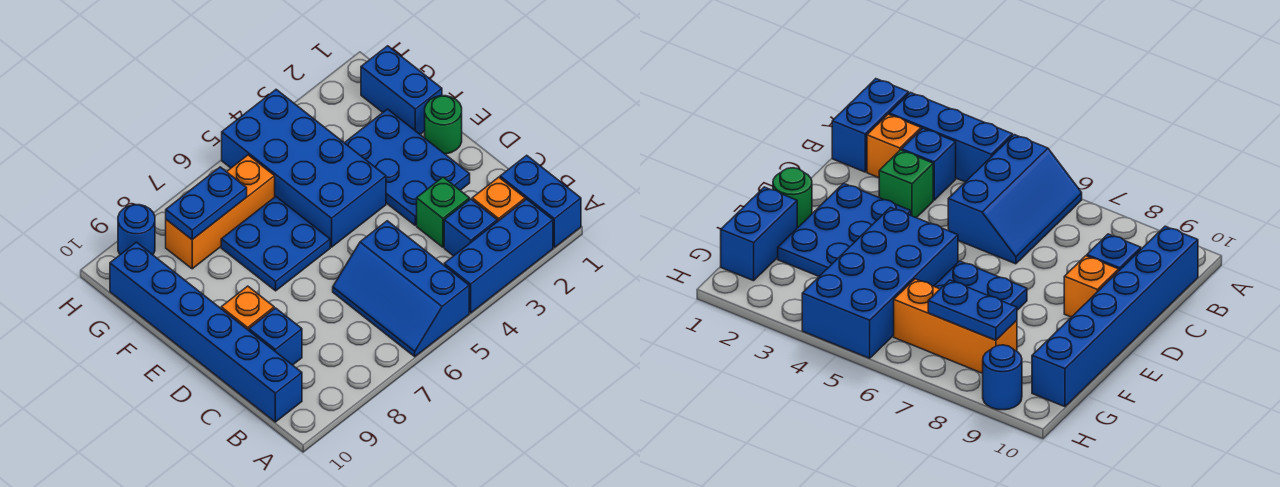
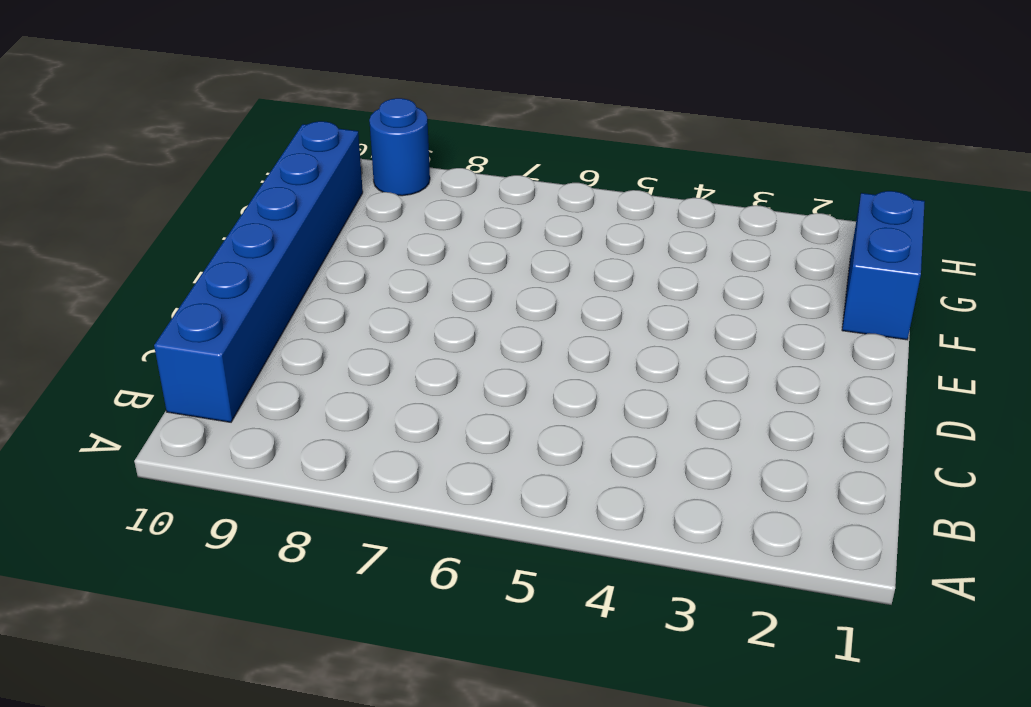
none -> blue 1x2 brick [500,155,581,247]
none -> blue 1x3 brick [444,199,553,313]
none -> blue 2x3 slope [333,221,469,357]

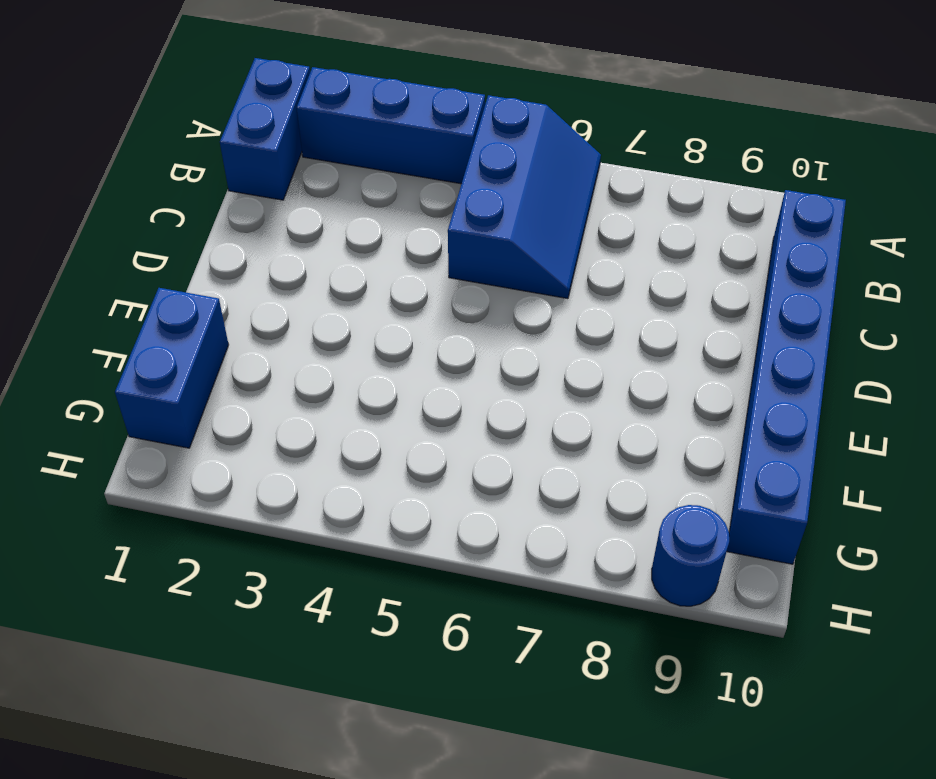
none -> orange 1x1 brick [472,177,525,222]
none -> blue 1x1 brick [444,199,497,256]
none -> green 1x1 brick [417,177,470,247]

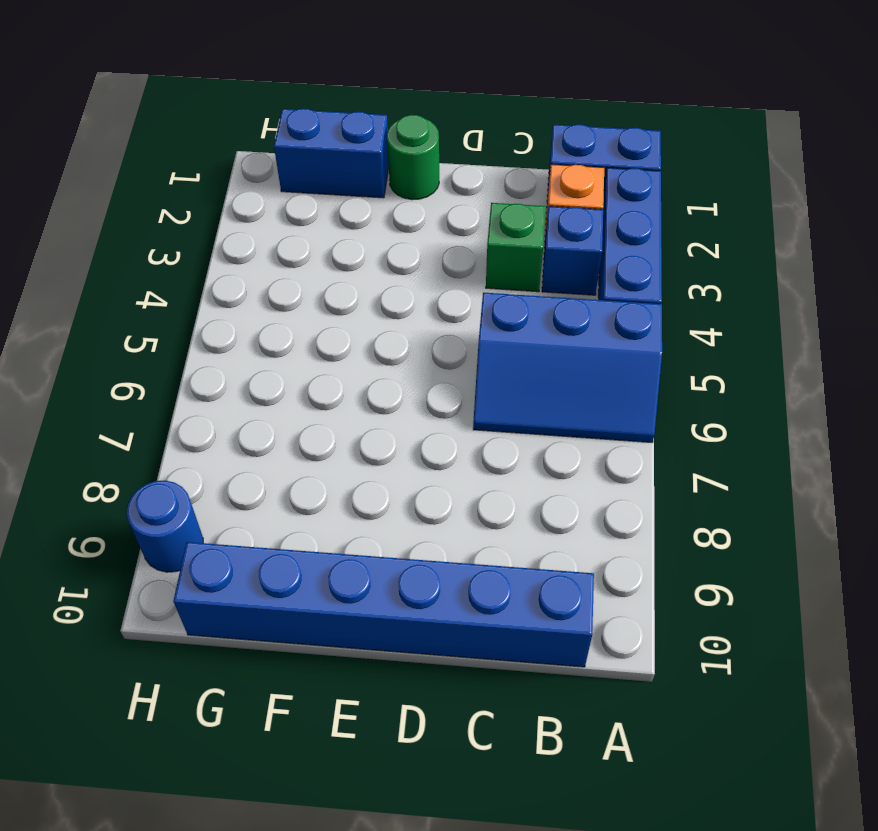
none -> blue 1x1 brick [249,308,302,365]
none -> blue 2x3 plate [345,109,470,225]
none -> orange 1x1 brick [221,286,274,330]

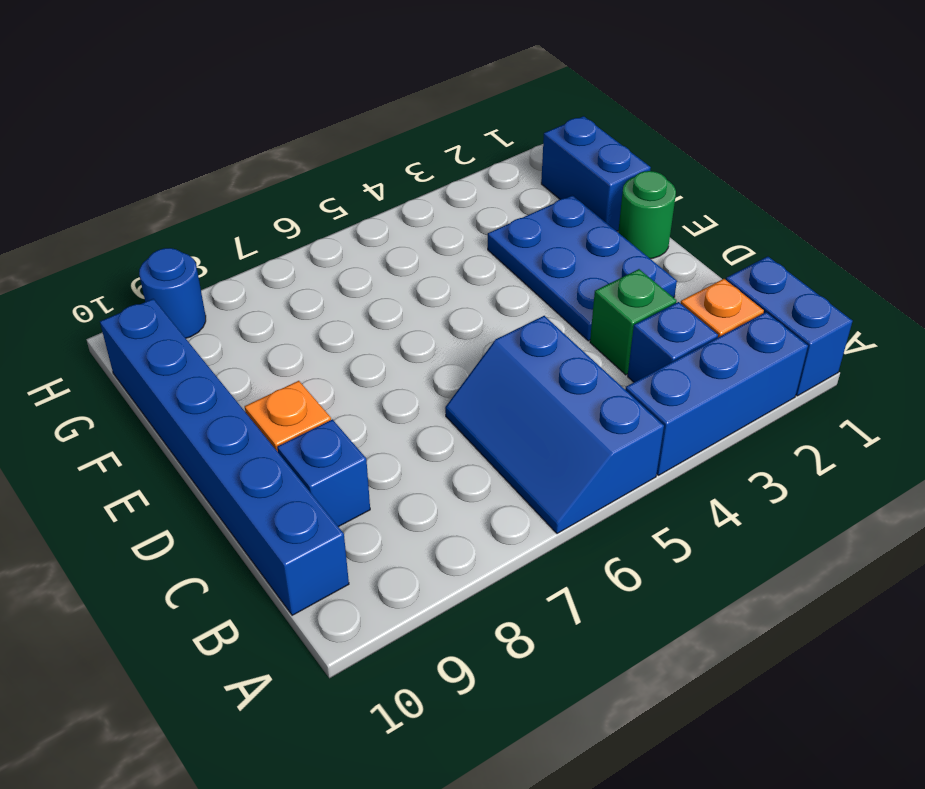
none -> blue 2x4 brick [222,90,386,247]
none -> blue 2x2 plate [221,197,330,291]
none -> orange 1x3 brick [166,155,275,269]

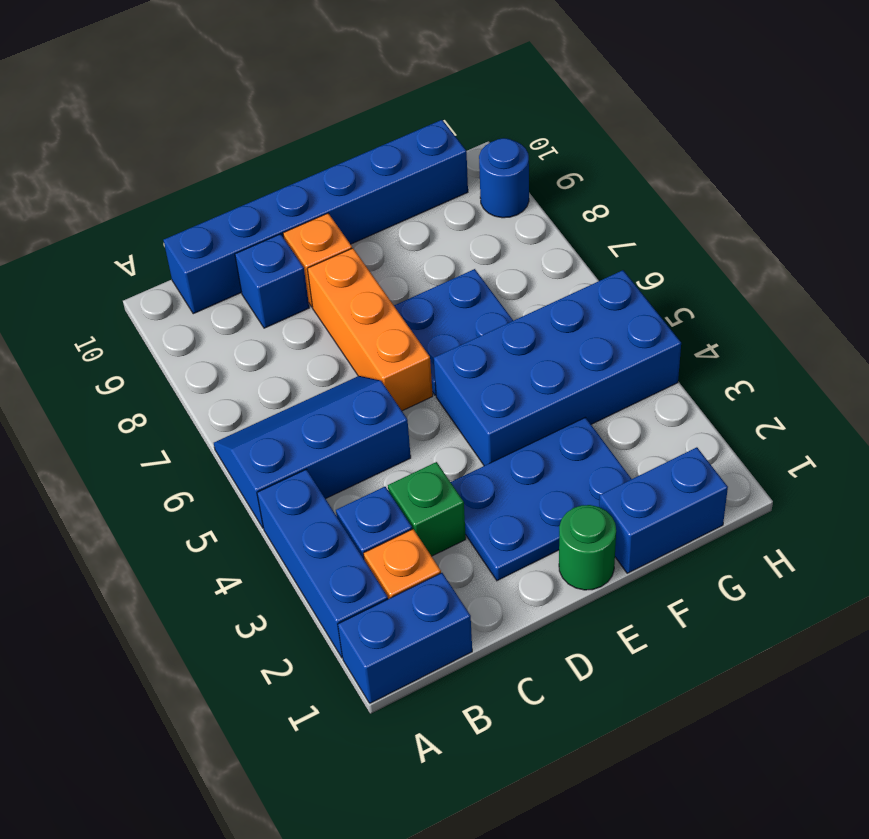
orange 1x3 brick [307,248,433,411] -> orange 1x3 brick moved to [166,155,275,269]
none -> blue 1x2 plate [166,167,247,240]

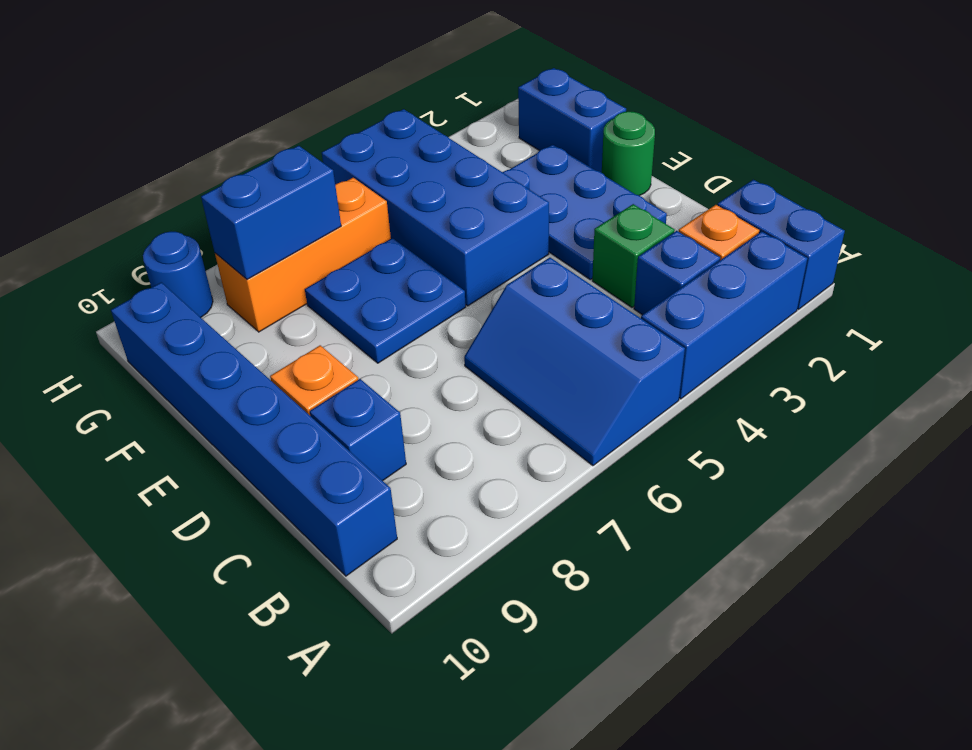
blue 1x2 brick [201,146,341,280] -> blue 1x2 plate [166,167,247,240]

